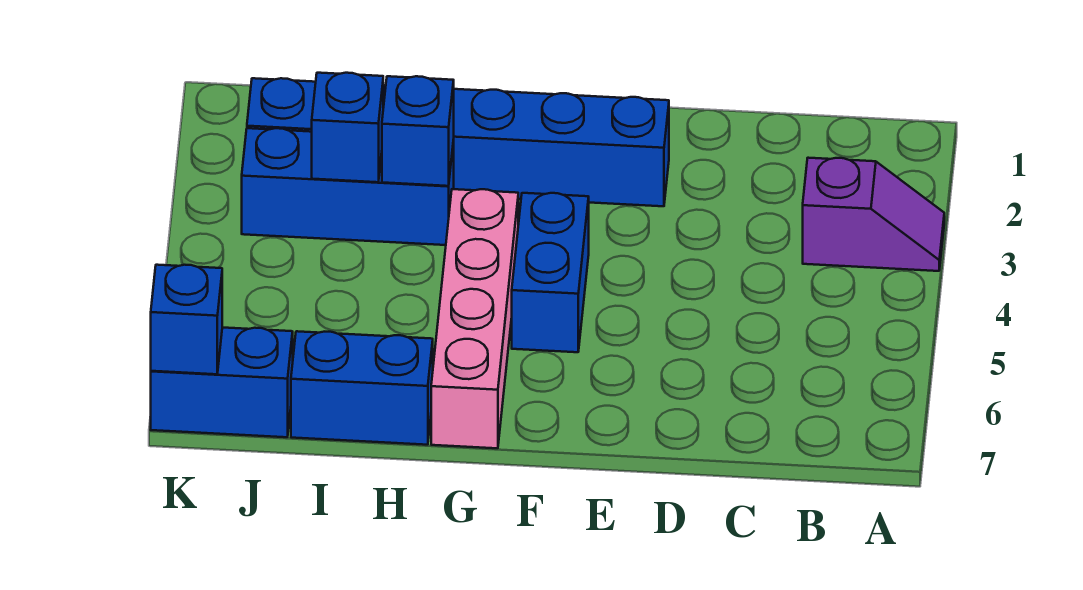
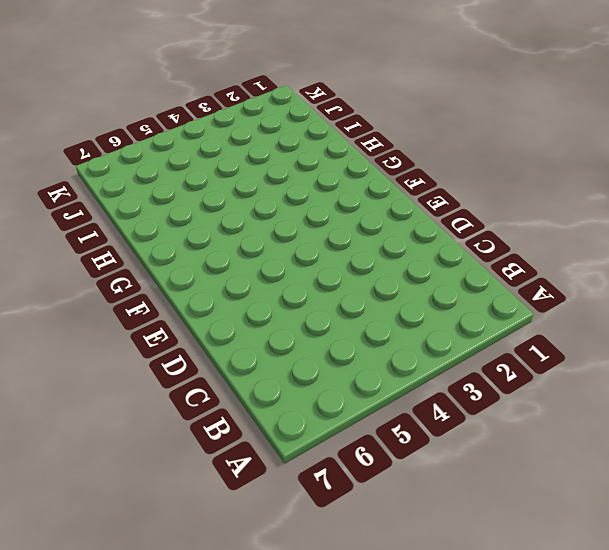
none -> purple 1x2 slope [803,158,944,271]
none -> blue 1x6 brick [247,78,669,206]

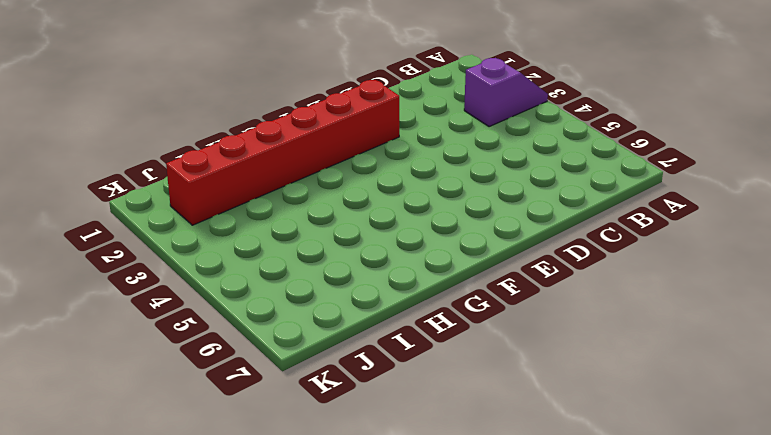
red 1x6 brick [166,80,399,225] -> blue 1x6 brick [247,78,669,206]
none -> blue 1x2 brick [512,193,589,352]
none -> pink 1x4 brick [431,189,518,448]

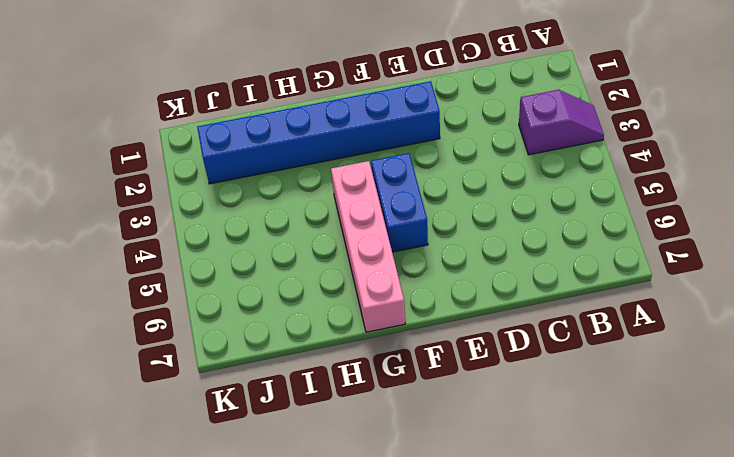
none -> blue 1x3 brick [242,128,454,245]
none -> blue 1x2 brick [291,331,433,445]

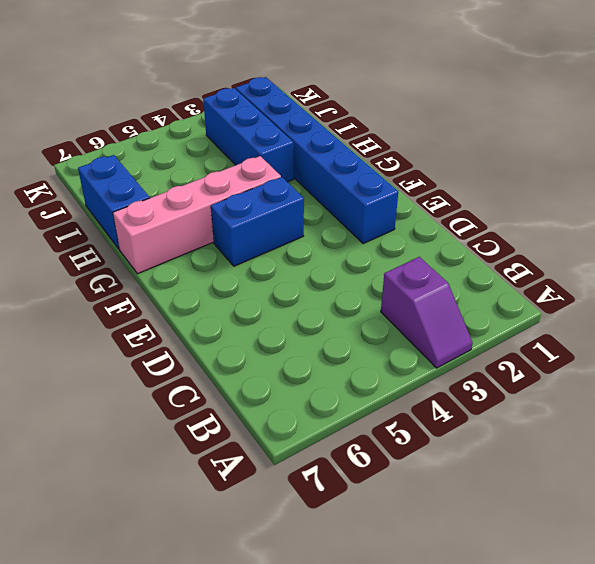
none -> blue 1x2 brick [151,328,293,437]
none -> blue 1x1 brick [382,76,454,186]

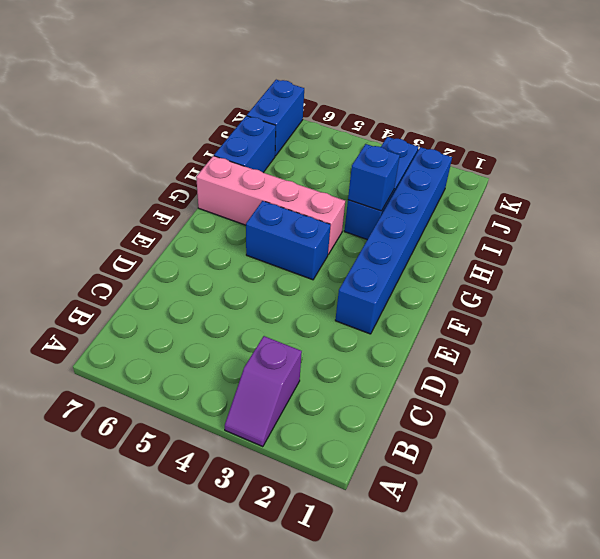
none -> blue 1x1 brick [312,73,383,182]
none -> blue 1x1 brick [151,265,222,374]

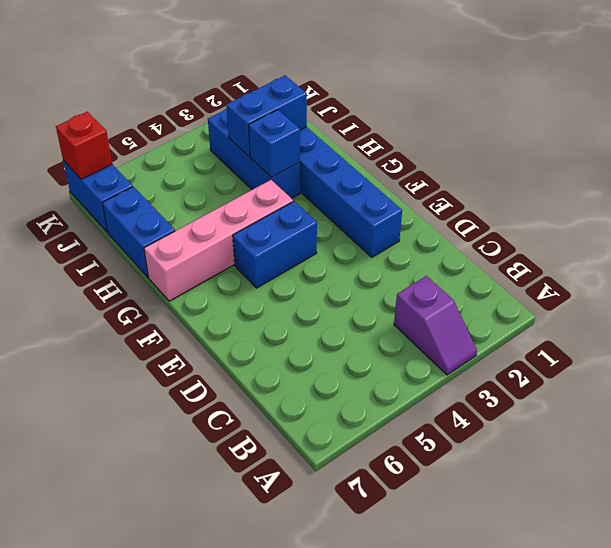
blue 1x2 brick [226,75,307,157] -> blue 1x1 brick [312,73,383,182]
red 1x1 brick [56,112,112,179] -> blue 1x1 brick [151,265,222,374]

